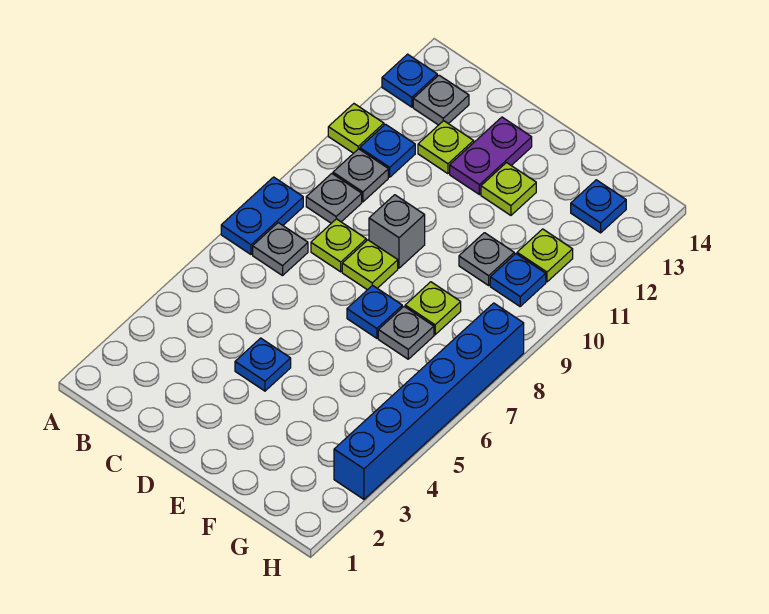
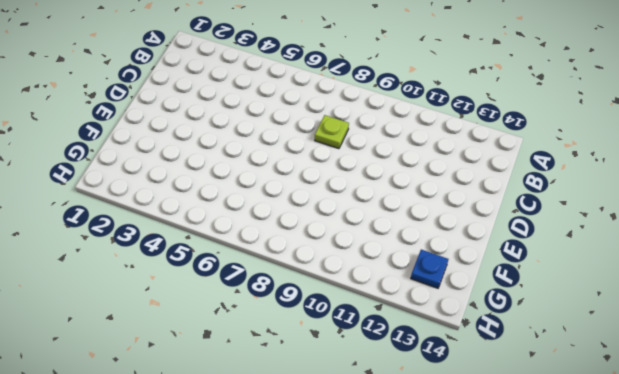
none -> blue 1x2 plate [221,177,303,254]
none -> lime 1x1 plate [328,104,384,153]
none -> blue 1x1 plate [382,54,437,107]

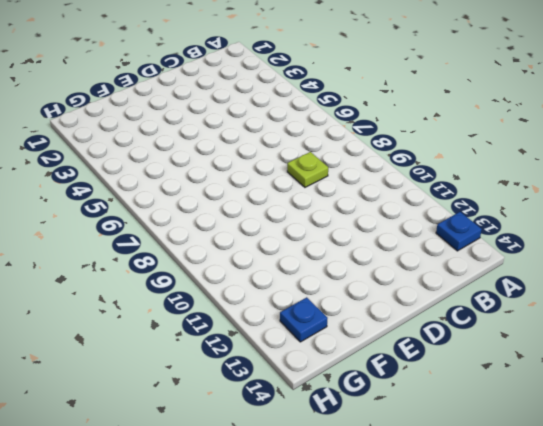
none -> blue 1x2 plate [221,177,303,254]
none -> lime 1x1 plate [328,104,384,153]
none -> grey 1x1 plate [253,223,308,276]

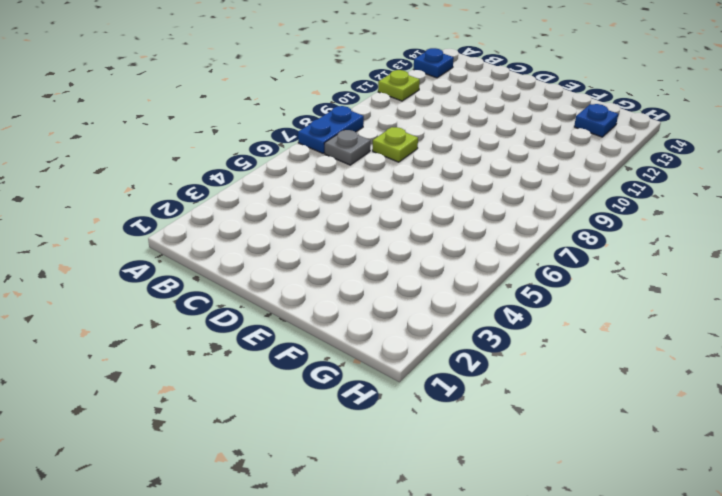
none -> grey 1x1 plate [306,174,362,223]
none -> grey 1x1 plate [333,149,388,202]
none -> blue 1x1 plate [360,124,415,177]

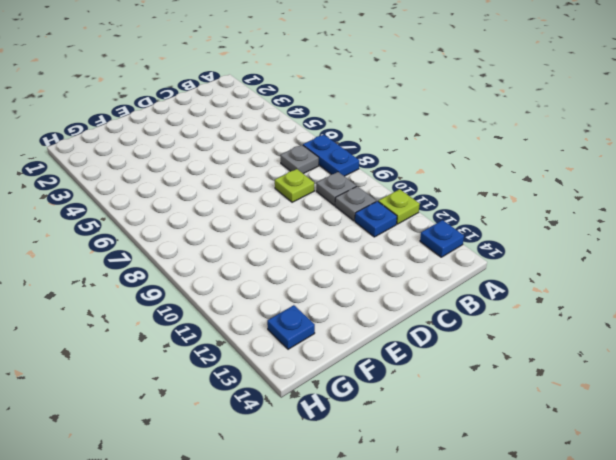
none -> grey 1x1 plate [413,75,469,125]
none -> lime 1x1 plate [418,121,474,174]
none -> blue 1x1 plate [235,338,291,391]

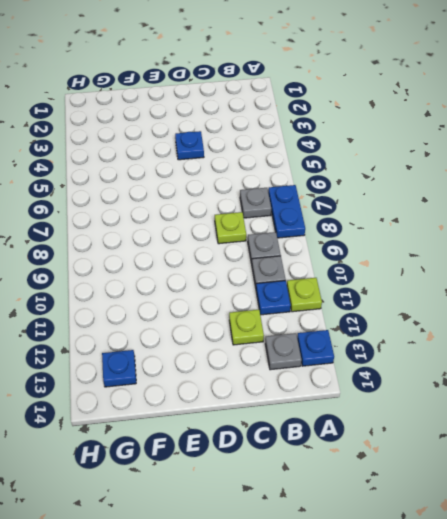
none -> lime 1x1 plate [342,240,398,290]
none -> grey 1x1 brick [369,195,425,268]
none -> purple 1x2 plate [450,117,532,195]

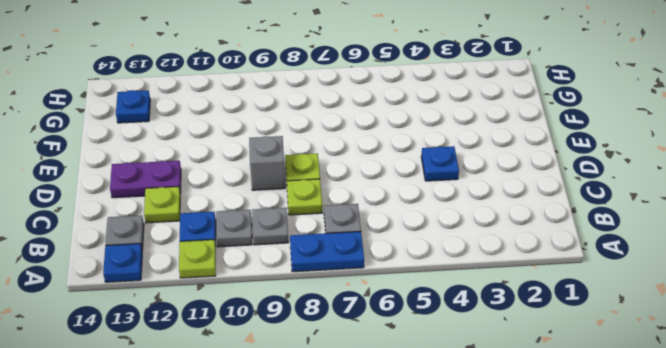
none -> blue 1x1 plate [347,285,402,338]
none -> lime 1x1 plate [481,163,536,215]
none -> grey 1x1 plate [378,307,434,359]

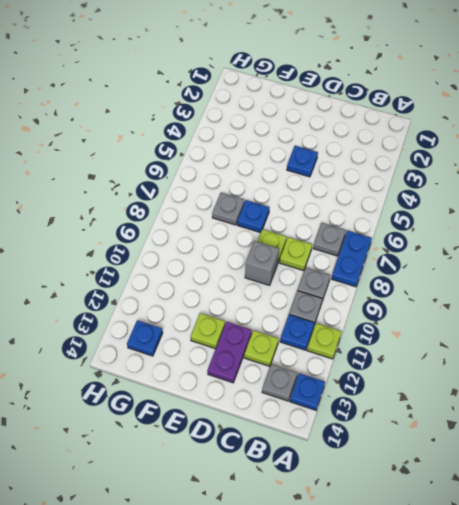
none -> lime 1x1 plate [405,282,461,335]
none -> grey 1x1 plate [459,233,514,285]
none -> blue 1x1 plate [490,254,546,306]

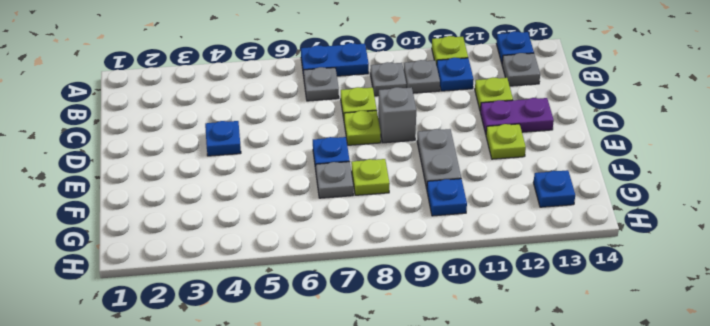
grey 1x2 plate [417,129,461,188] -> grey 1x1 plate [459,233,514,285]
none -> lime 1x1 plate [517,229,573,282]
none -> blue 1x6 brick [334,303,524,499]

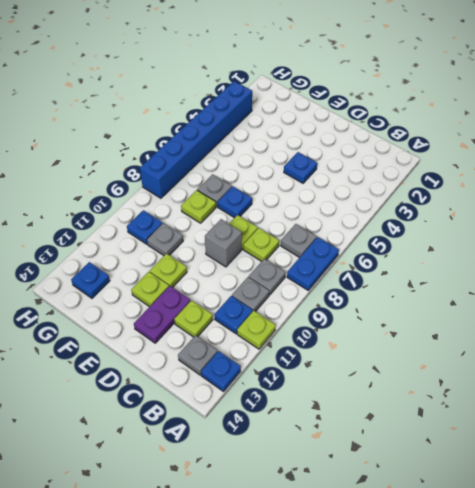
lime 1x1 plate [150,253,187,287] -> lime 1x1 plate moved to [517,229,573,282]

